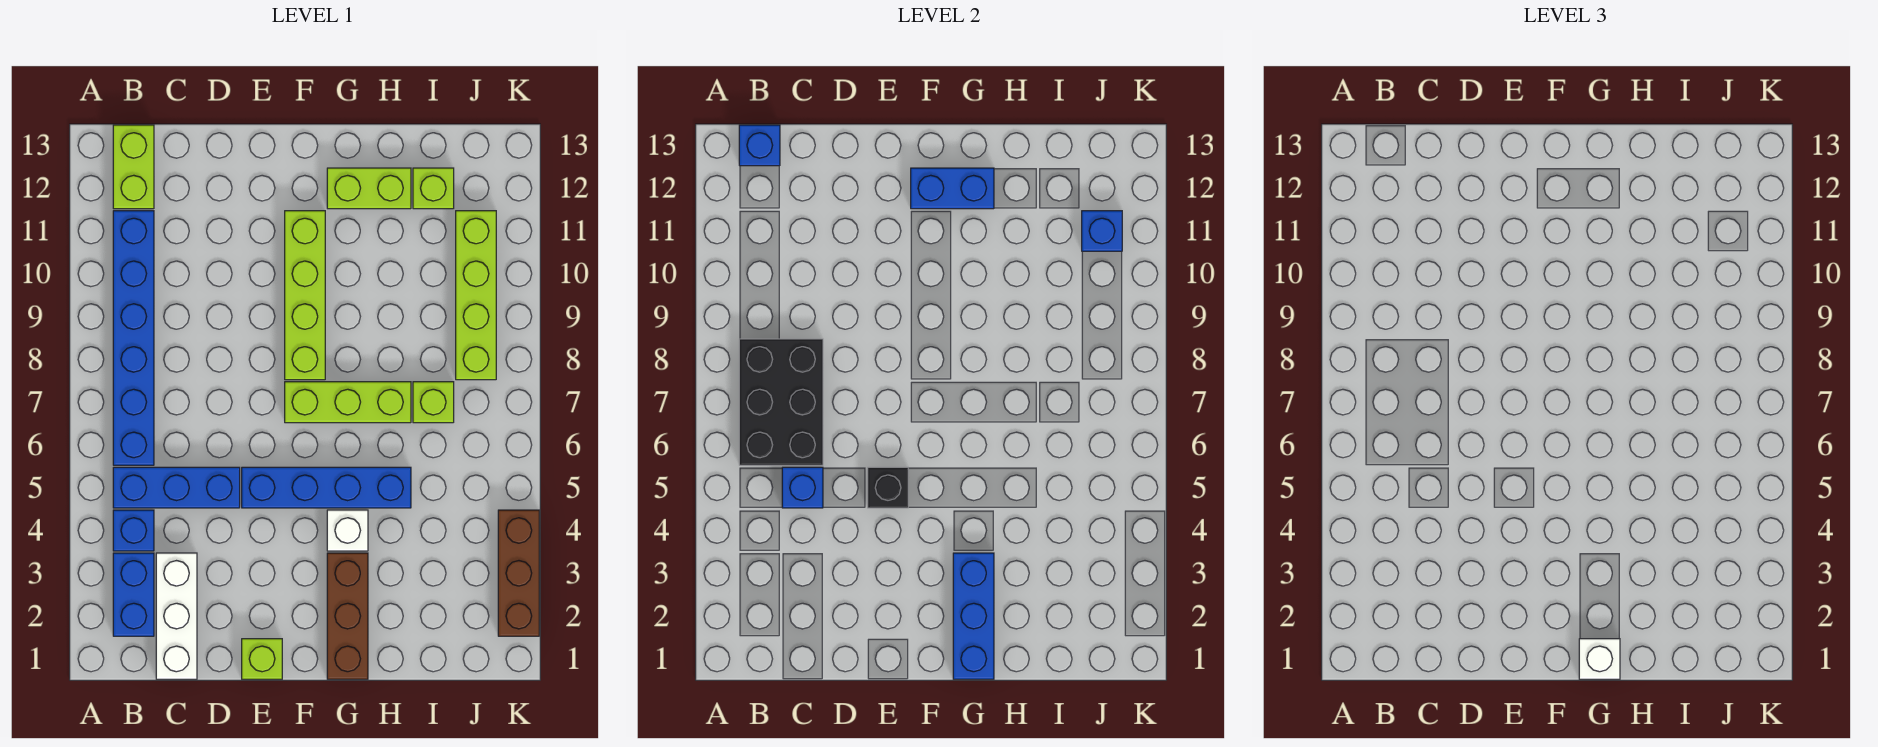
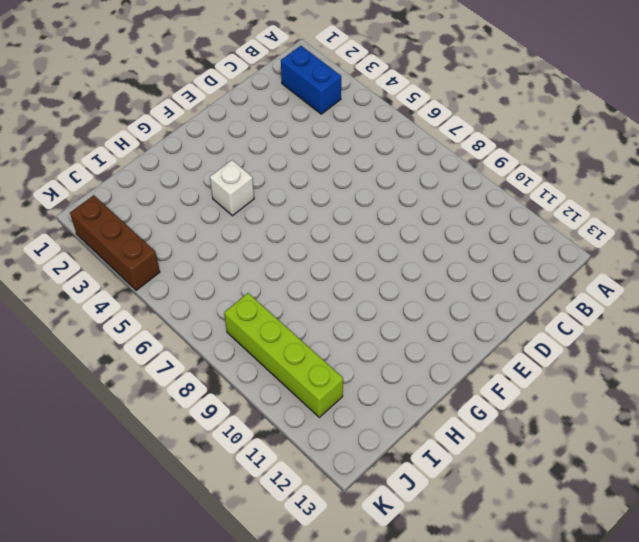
none -> blue 1x1 brick [113,510,154,551]
none -> blue 1x3 brick [113,467,240,508]
none -> blue 1x6 brick [113,211,154,465]

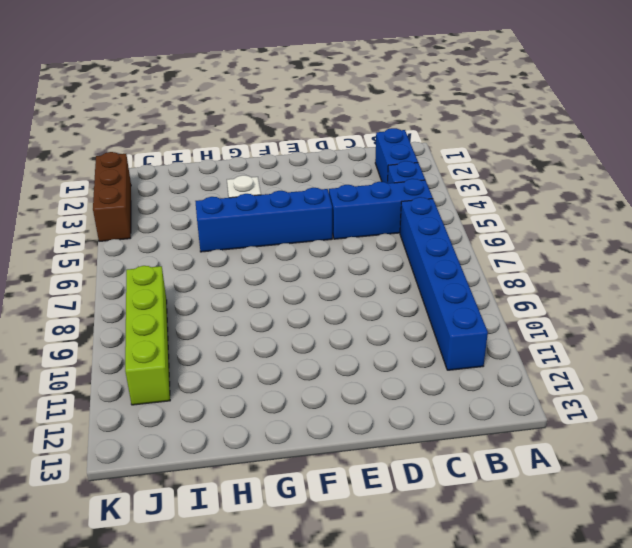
none -> lime 1x2 brick [113,125,154,209]
none -> white 1x3 brick [156,553,197,679]
none -> lime 1x1 brick [242,639,282,679]

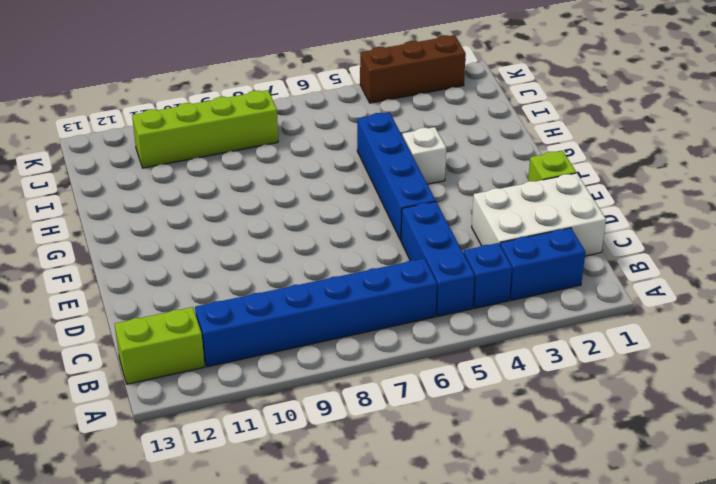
white 2x3 brick [472,173,606,256] -> white 1x3 brick [156,553,197,679]
none -> lime 1x3 brick [285,382,411,423]
none -> lime 1x4 brick [285,211,325,380]
none -> brown 1x3 brick [327,553,368,679]

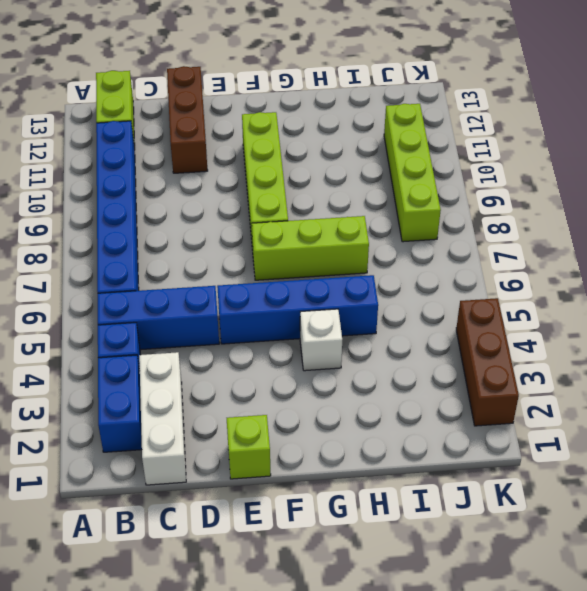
brown 1x3 brick [167,66,208,173] -> brown 1x3 brick moved to [327,553,368,679]
none -> lime 1x2 brick [327,168,411,209]
none -> lime 1x1 brick [413,382,454,423]
none -> lime 1x1 brick [413,168,454,209]

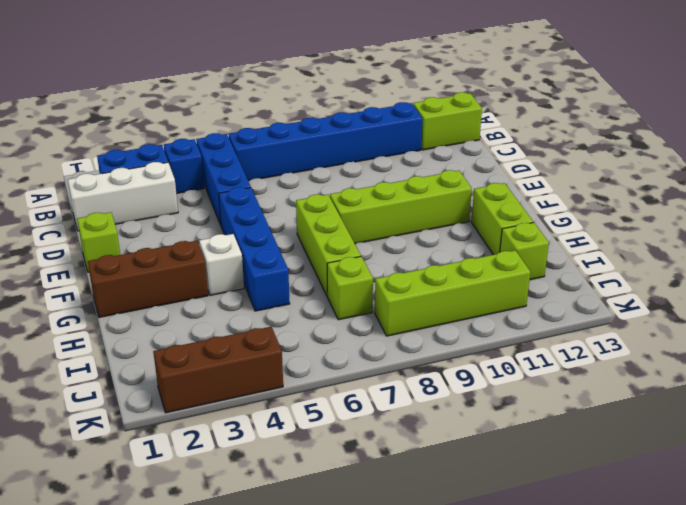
none -> black 2x3 brick [739,339,823,465]
none -> blue 1x1 brick [739,125,780,166]
none -> blue 1x1 brick [782,467,823,508]

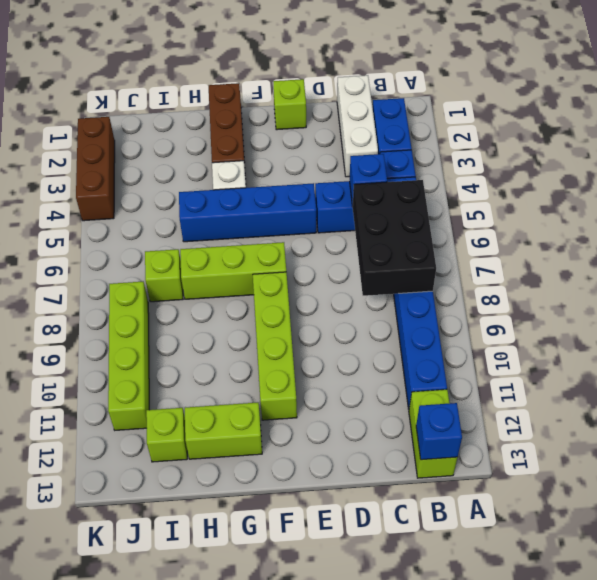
none -> black 1x1 brick [868,467,908,508]
none -> blue 1x2 brick [911,168,994,209]
none -> blue 1x3 brick [953,553,994,679]

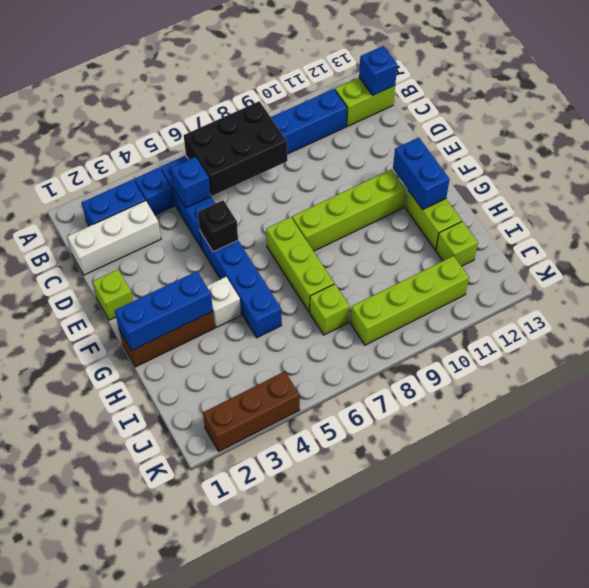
none -> blue 1x1 brick [1082,211,1122,251]
none -> white 1x1 brick [1579,639,1620,679]

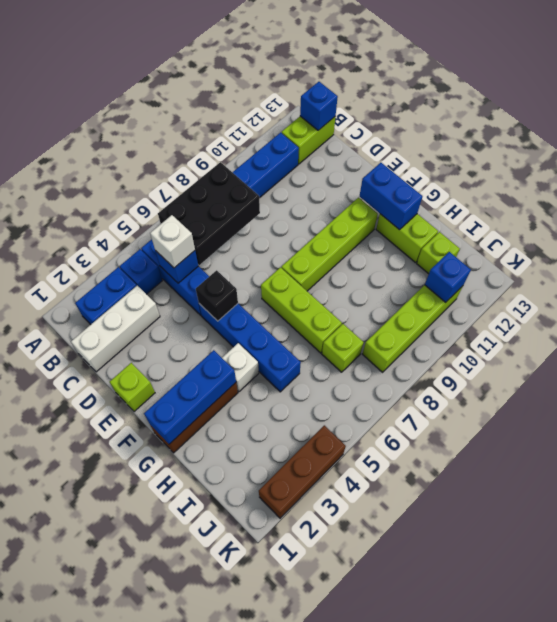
white 1x1 brick [150,215,195,268] -> white 1x1 brick moved to [1579,639,1620,679]

